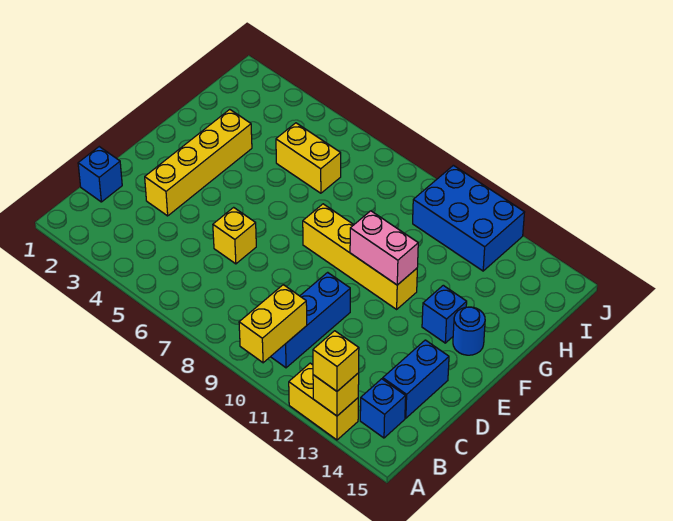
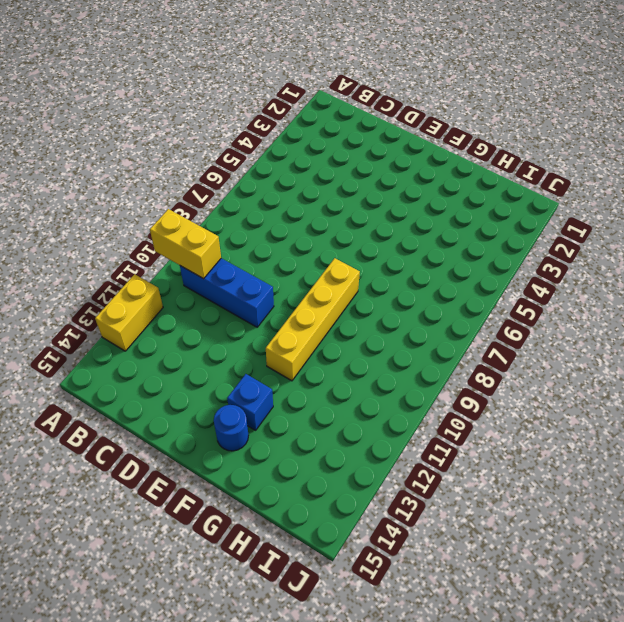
none -> blue 1x1 brick [360,379,406,438]
none -> blue 1x1 brick [78,147,122,202]
none -> blue 1x2 brick [383,340,449,418]

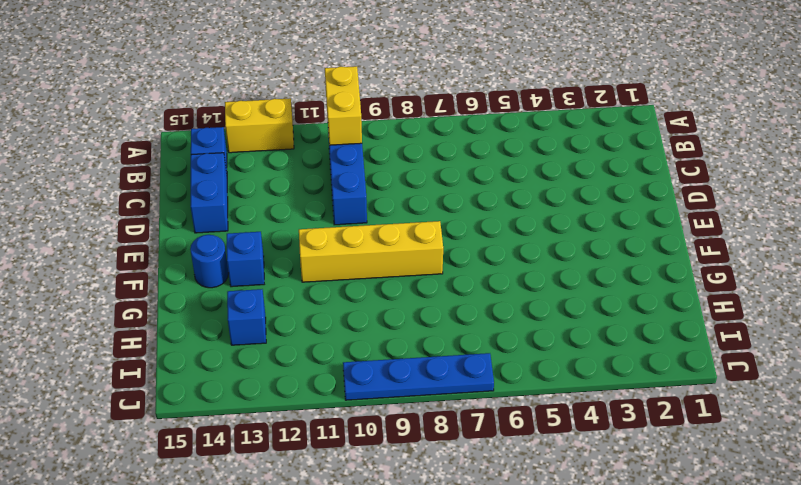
blue 1x1 brick [227,289,266,345] -> blue 1x1 brick moved to [78,147,122,202]
blue 1x4 plate [343,353,494,400] -> blue 2x3 brick [413,165,525,271]
none -> yellow 1x4 brick [145,109,252,216]
none -> yellow 1x1 brick [213,207,256,264]
none -> yellow 1x2 brick [276,123,341,193]

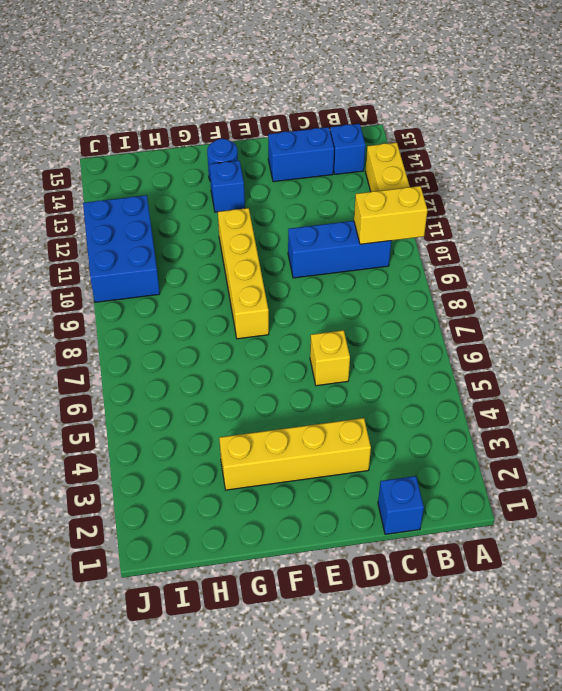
none -> yellow 1x2 brick [276,123,341,193]
none -> yellow 1x1 brick [313,373,359,416]
none -> pink 1x2 brick [350,211,418,285]

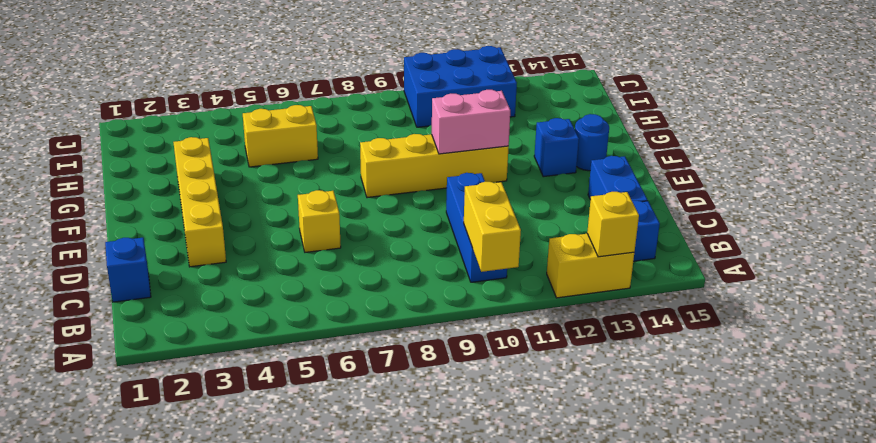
none -> yellow 1x1 brick [313,331,359,391]

